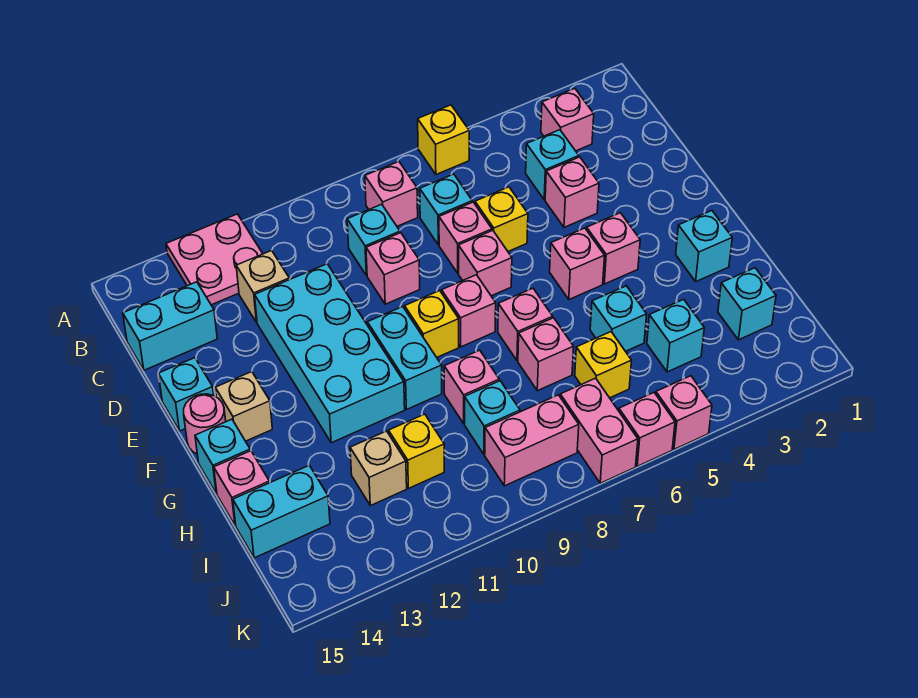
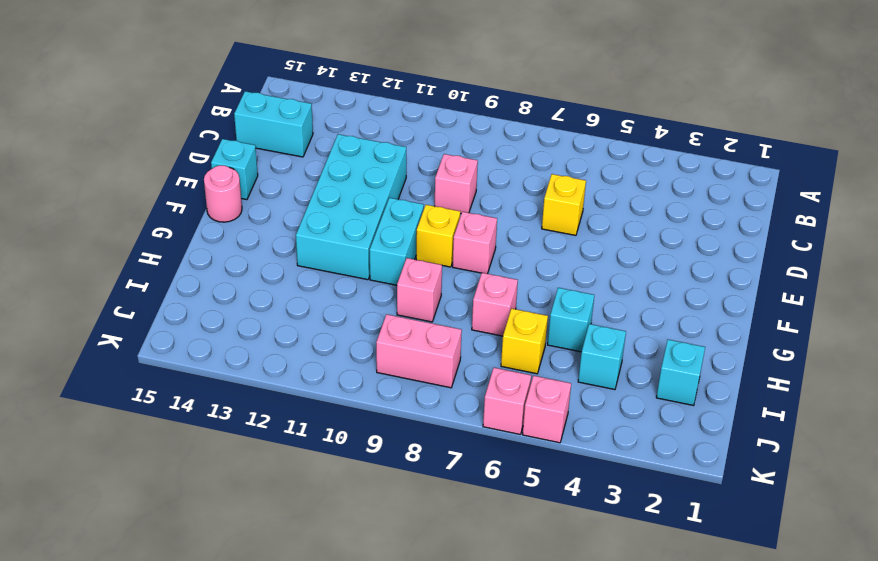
none -> yellow 1x1 brick [418,105,469,174]
none -> pink 2x2 plate [166,214,263,305]
none -> pink 1x1 brick [541,88,594,151]
none -> pink 1x1 brick [365,162,418,226]

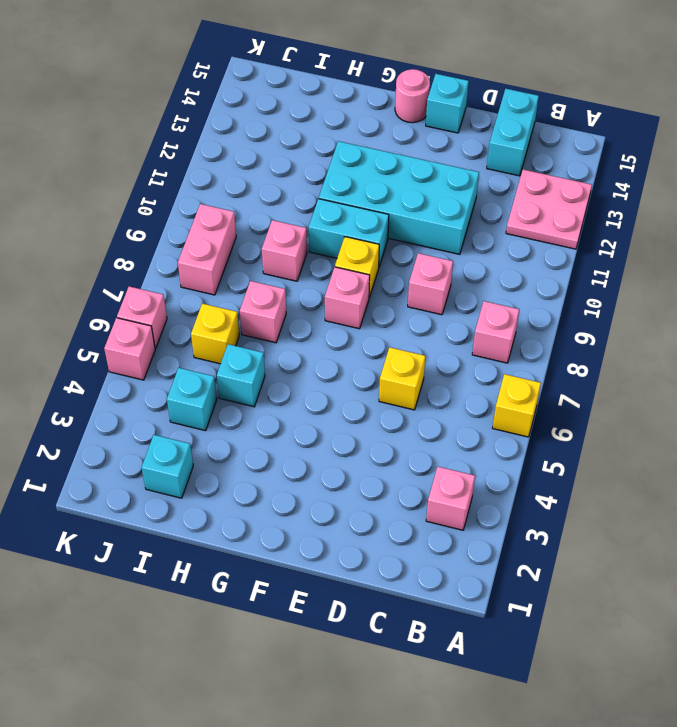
none -> cyan 1x1 brick [526,130,579,200]
none -> cyan 1x1 brick [420,174,472,245]
none -> cyan 1x1 brick [347,204,400,275]
none -> tan 1x1 brick [236,250,289,322]

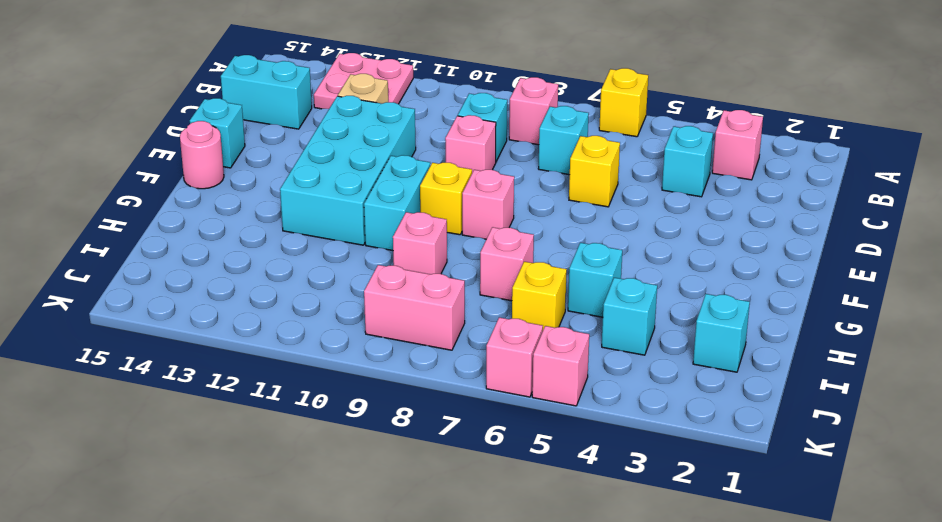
none -> pink 1x1 brick [545,157,599,227]
none -> pink 1x1 brick [439,202,492,273]
none -> pink 1x1 brick [459,230,512,296]
none -> pink 1x1 brick [587,213,640,284]

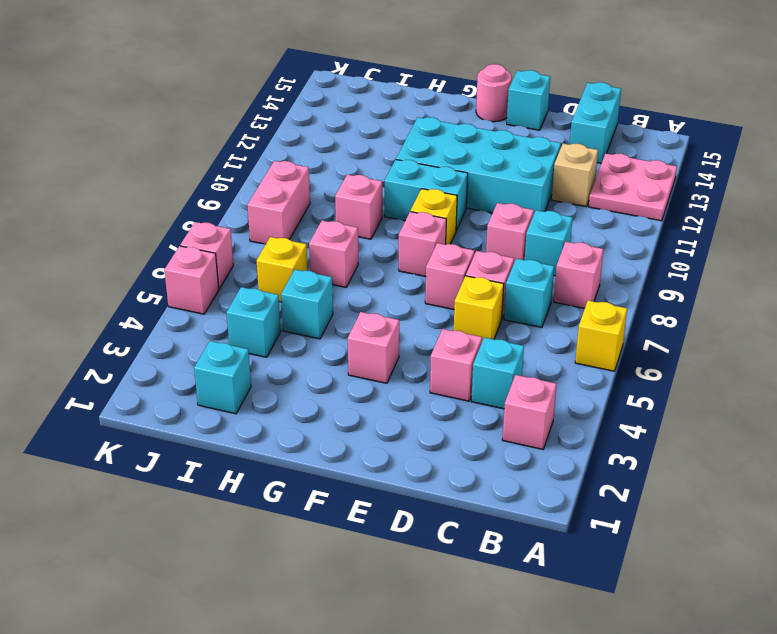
none -> pink 1x1 brick [550,228,605,299]
none -> tan 1x1 brick [215,372,272,441]
none -> cyan 1x1 brick [676,211,732,281]
none -> pink 1x1 brick [498,288,553,361]

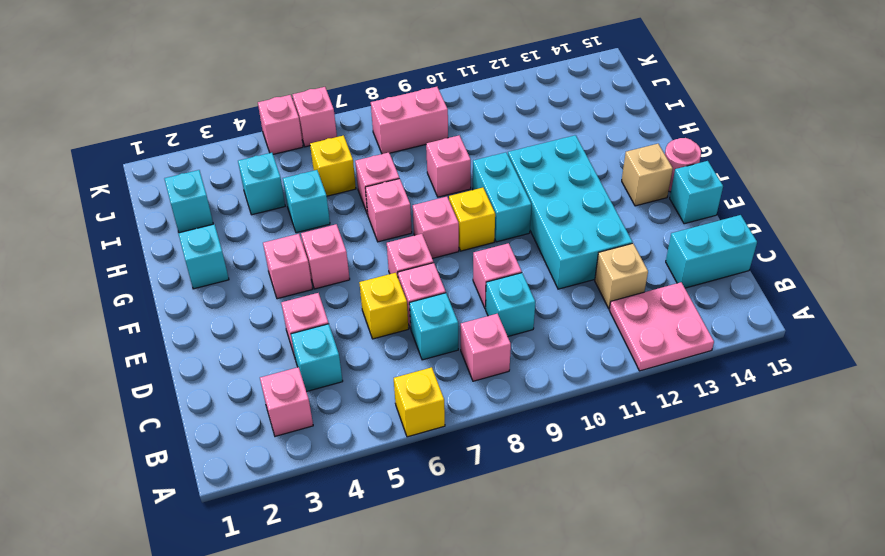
none -> cyan 1x1 brick [195,419,250,493]
none -> pink 1x1 brick [214,451,270,525]
none -> cyan 1x1 brick [465,381,520,455]
none -> yellow 1x1 brick [389,414,444,488]

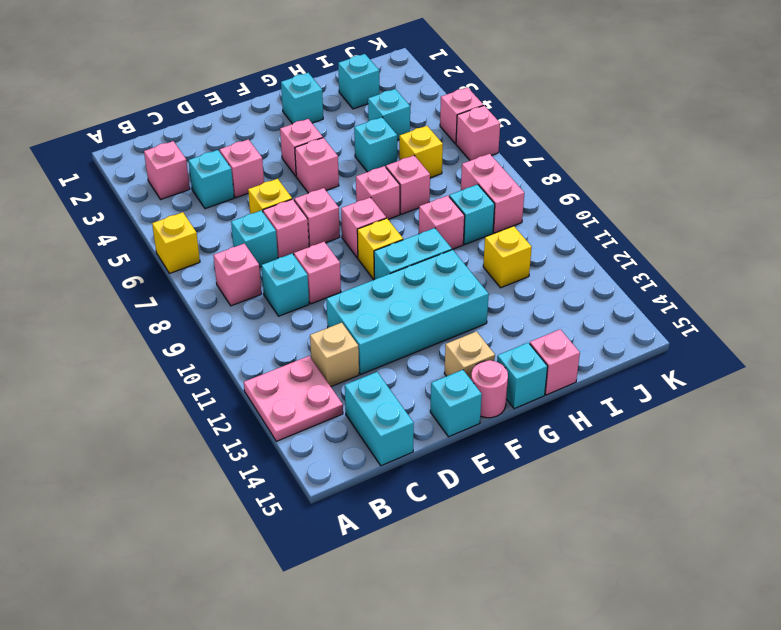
none -> tan 1x1 brick [350,431,407,506]
none -> cyan 1x2 brick [233,465,330,558]
none -> pink 1x2 brick [560,378,638,483]

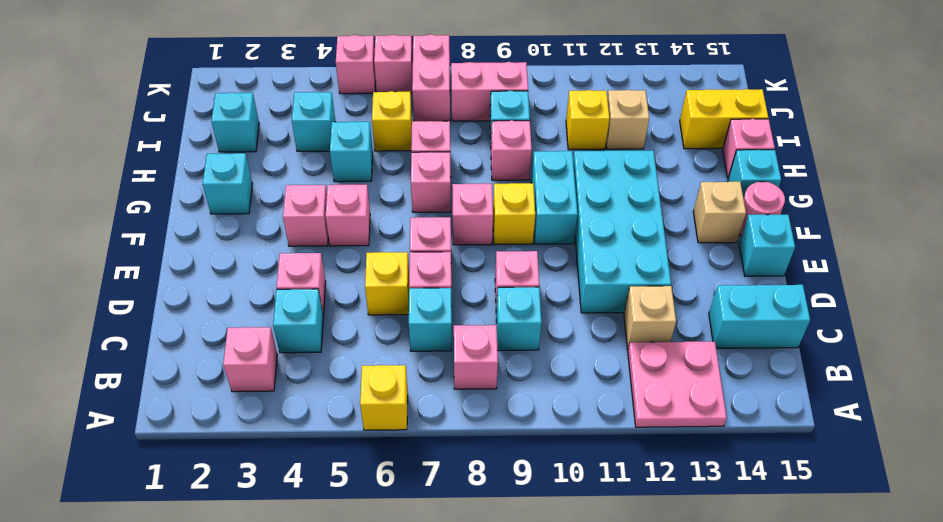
yellow 1x2 brick [680,89,768,149] -> cyan 1x2 brick [233,465,330,558]

